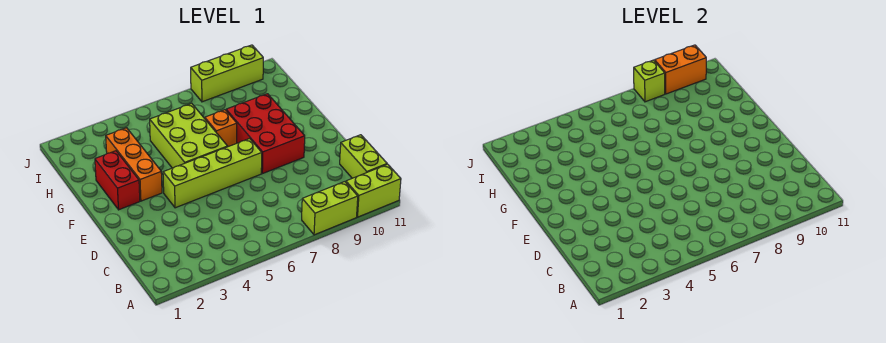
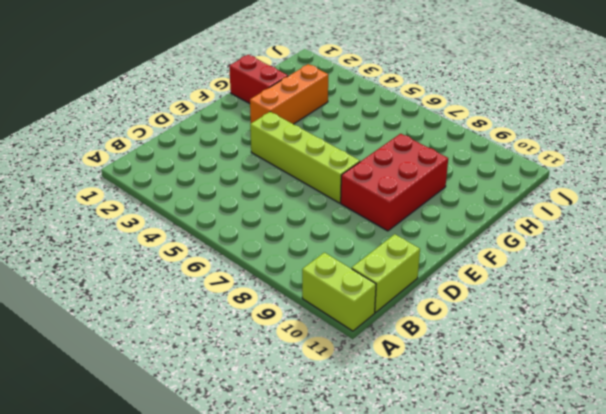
red 1x2 brick [229,55,288,104] -> red 1x2 brick turned to [95,151,140,210]
none -> lime 1x2 brick [302,182,358,235]
none -> lime 2x3 brick [150,103,228,168]
none -> orange 1x1 brick [205,110,237,147]

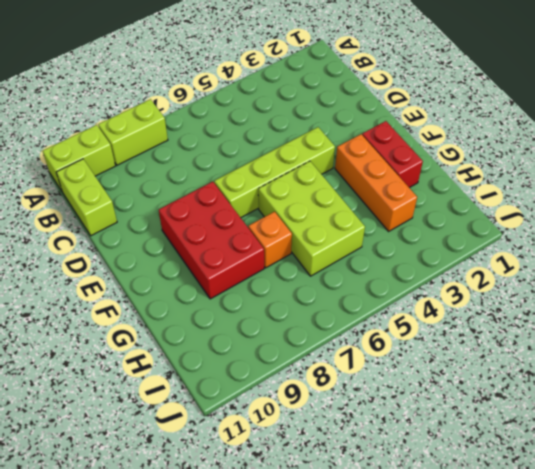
none -> lime 1x3 brick [191,45,263,102]
none -> lime 1x1 brick [634,60,665,102]
none -> orange 1x2 brick [655,45,706,94]

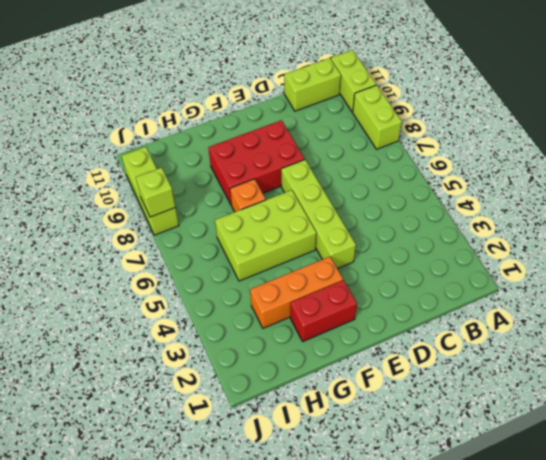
none -> orange 1x2 brick [655,45,706,94]

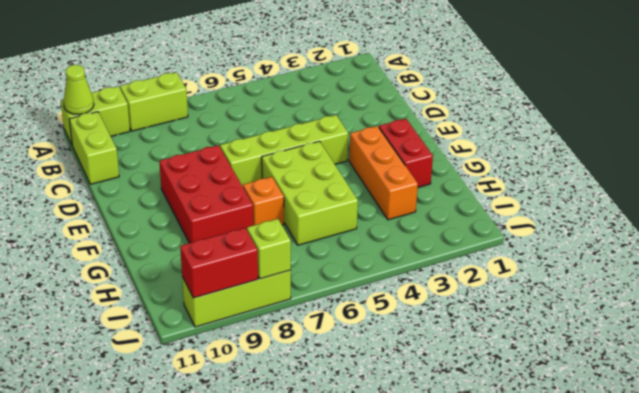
lime 1x1 cone [64,65,94,114] -> none
red 1x2 brick [180,228,258,298] -> orange 1x2 brick [655,45,706,94]

